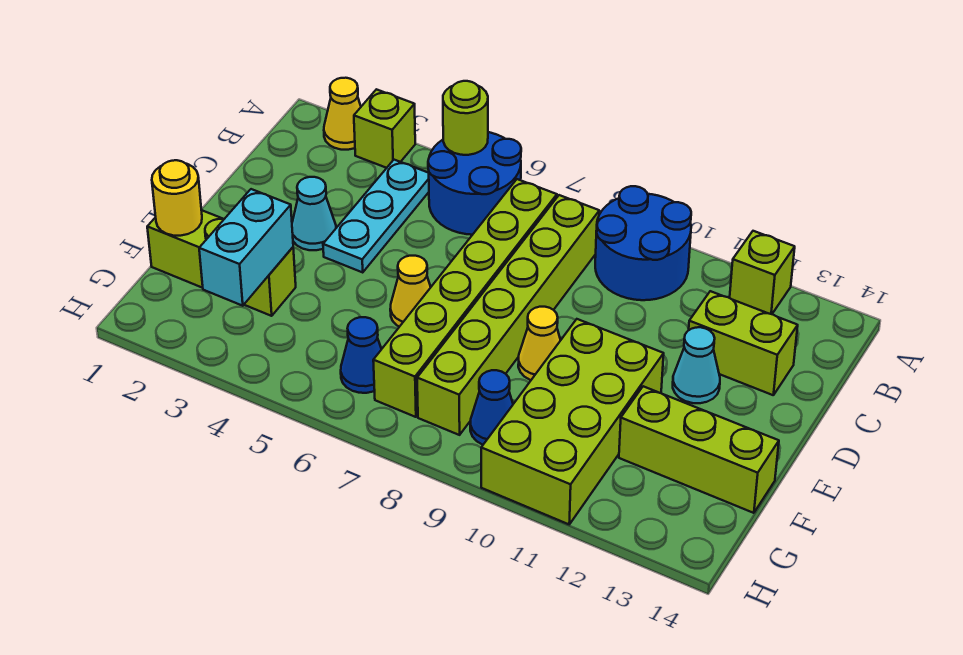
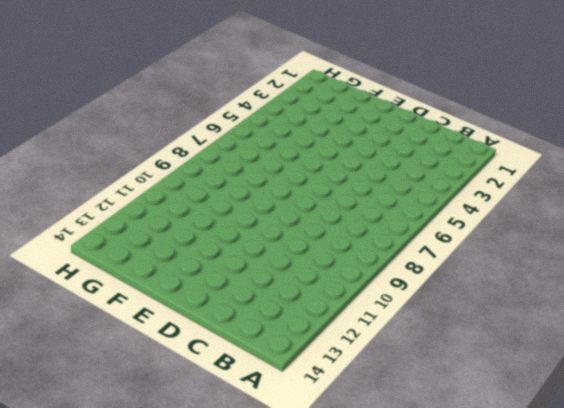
none -> yellow 1x1 cone [324,78,361,150]
none -> lime 1x1 brick [354,89,415,168]
none -> blue 2x2 round brick [428,132,521,235]

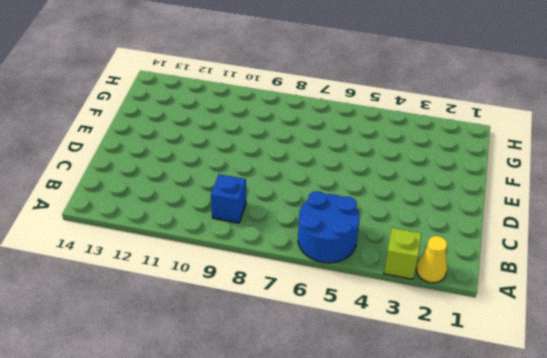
blue 1x1 brick [211,174,246,223] -> blue 2x2 round brick [595,186,691,300]
none -> lime 1x1 brick [730,231,795,314]
none -> cyan 1x3 plate [323,160,429,272]
none -> lime 1x6 brick [373,179,557,417]

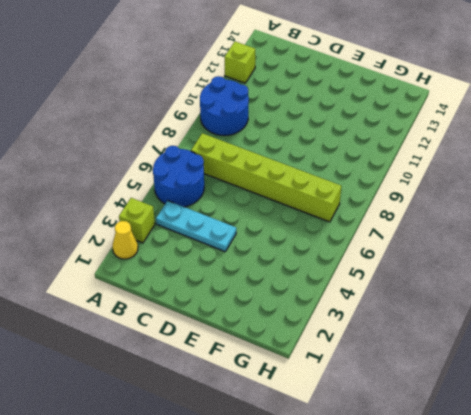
none -> lime 1x6 brick [417,195,599,435]
none -> lime 1x2 brick [689,291,798,395]
none -> cyan 1x1 cone [292,177,336,250]

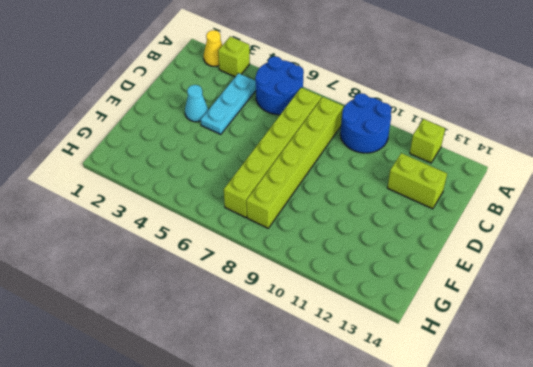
none -> cyan 1x1 cone [673,327,720,403]
none -> yellow 1x1 cone [390,256,431,327]
none -> yellow 1x1 cone [518,307,561,380]

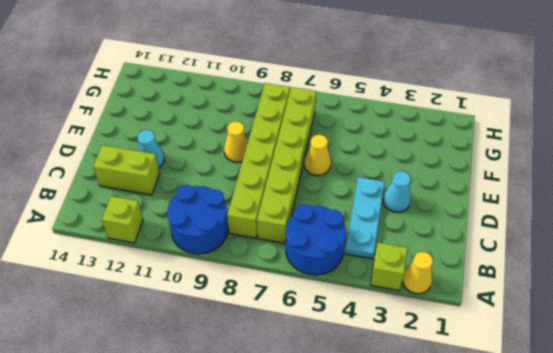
none -> lime 2x4 brick [481,319,664,524]
none -> lime 1x3 brick [147,210,296,316]
none -> lime 1x3 brick [619,386,779,513]

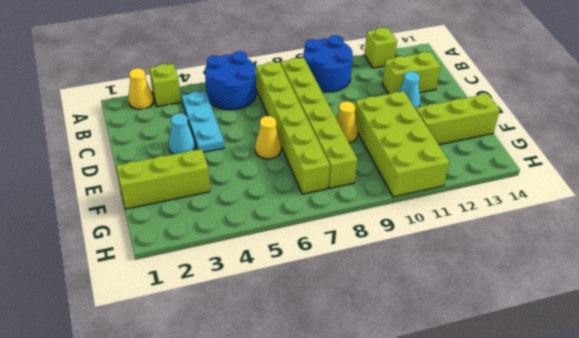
none -> blue 1x1 cone [341,317,381,393]
none -> blue 1x1 cone [470,370,513,445]
none -> lime 1x1 round brick [443,81,488,155]

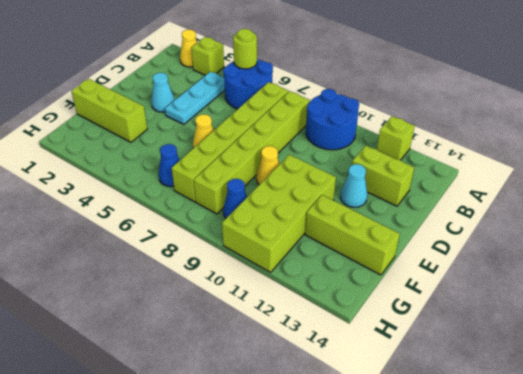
none -> yellow 1x1 round brick [152,160,202,236]
none -> cyan 1x2 brick [199,189,293,306]

